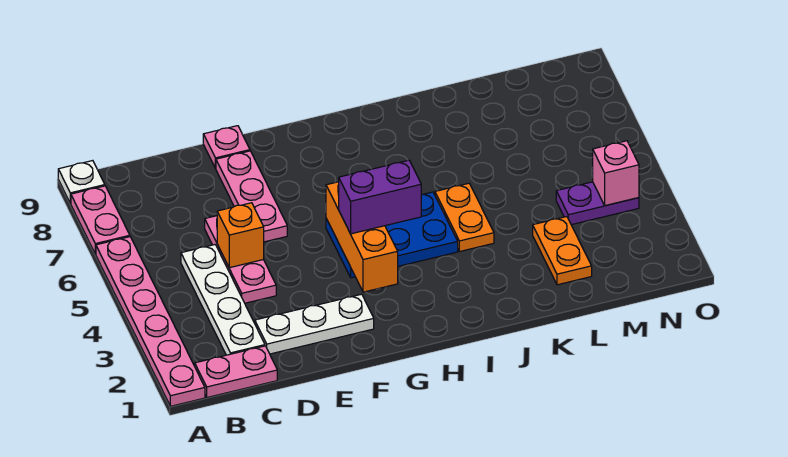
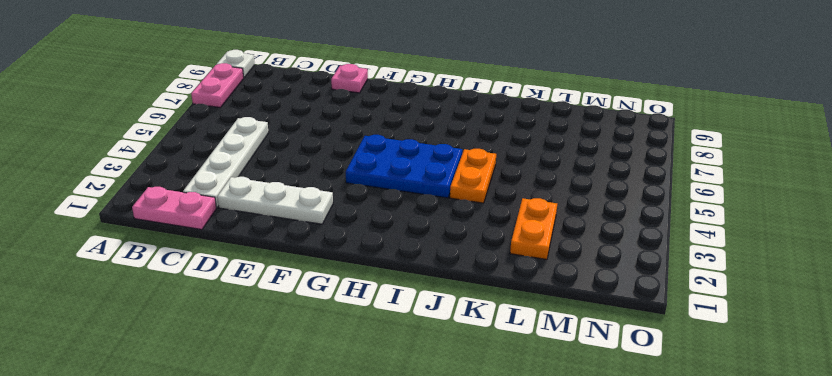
none -> pink 1x6 plate [96,237,205,406]
none -> pink 1x3 plate [205,216,276,303]
none -> pink 1x3 plate [216,151,287,242]

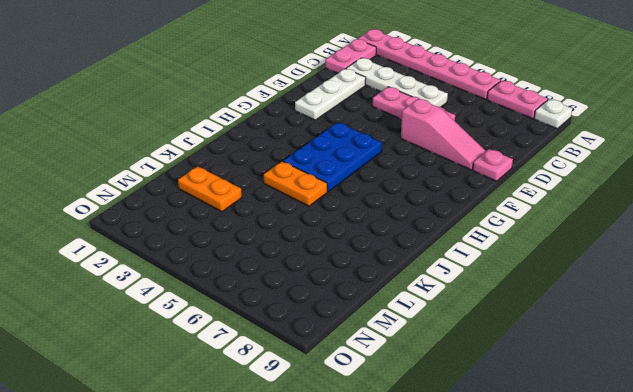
pink 1x3 slope [401,99,486,170] -> pink 1x3 plate [216,151,287,242]
none -> purple 1x2 plate [556,182,639,225]
none -> orange 1x1 brick [217,203,264,268]
none -> orange 1x3 brick [326,182,398,292]

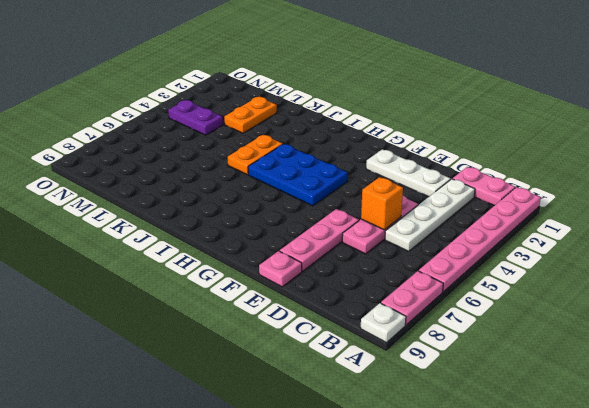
none -> orange 1x3 brick [326,182,398,292]
none -> pink 1x1 brick [593,141,639,206]
none -> purple 1x2 brick [339,160,421,234]

